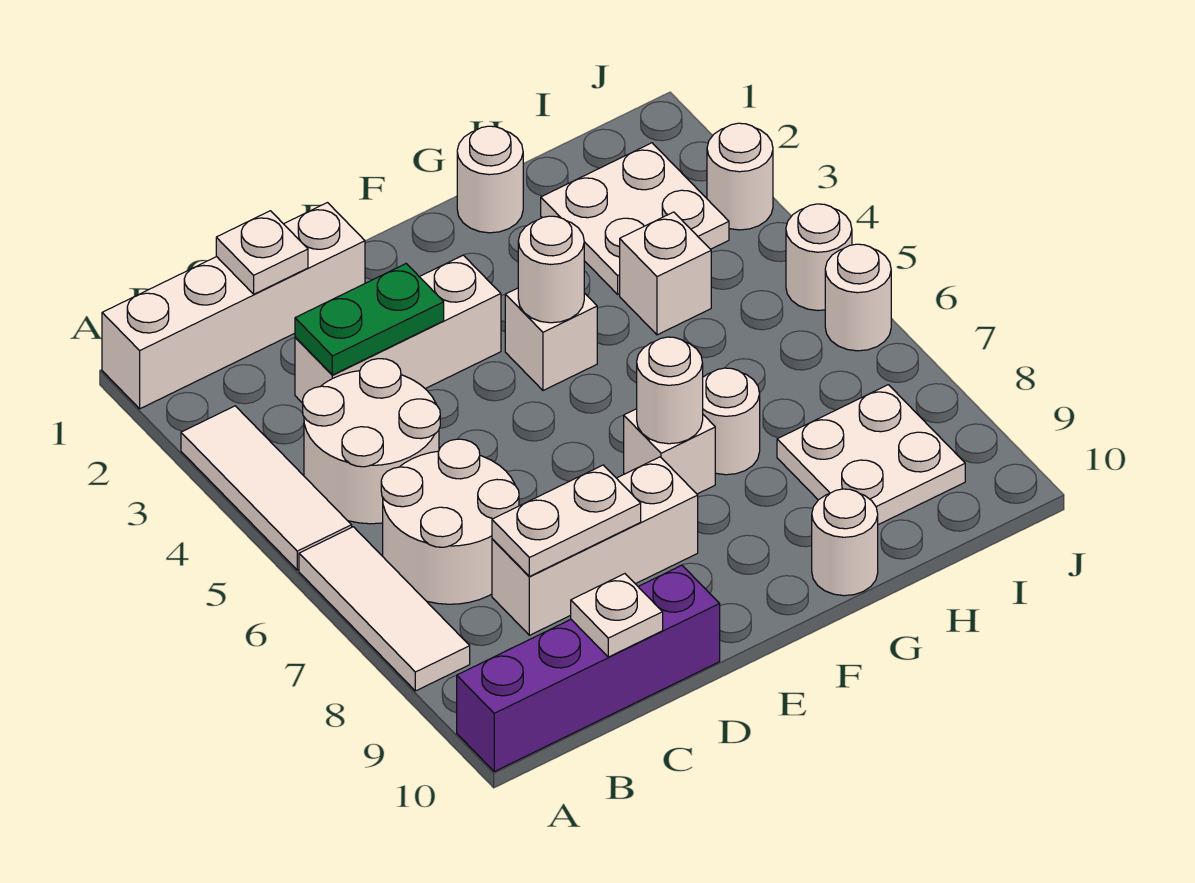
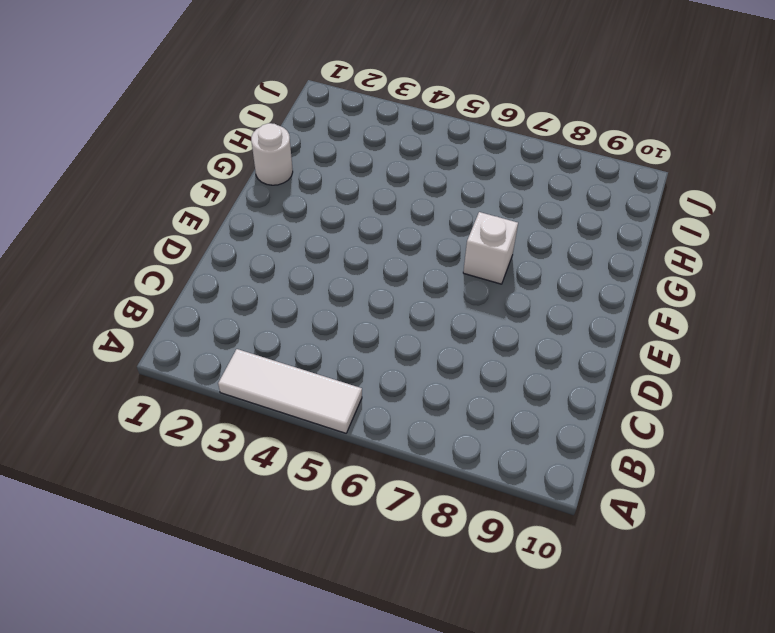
none -> white 1x4 brick [102,203,365,409]
none -> white 1x3 tile [299,527,470,691]
none -> purple 1x4 brick [457,565,720,771]

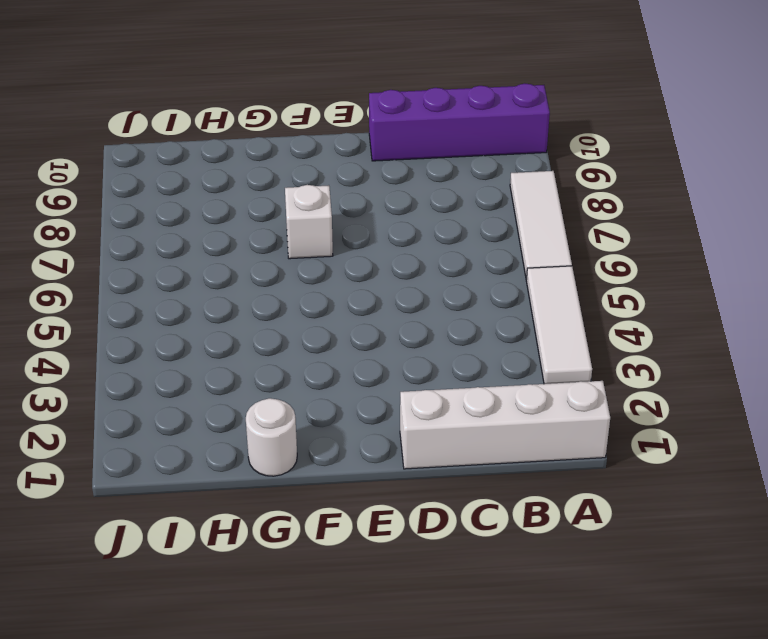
none -> white 2x2 round brick [303,359,440,524]
none -> white 2x2 round brick [381,439,519,604]
none -> white 1x3 brick [295,255,501,403]

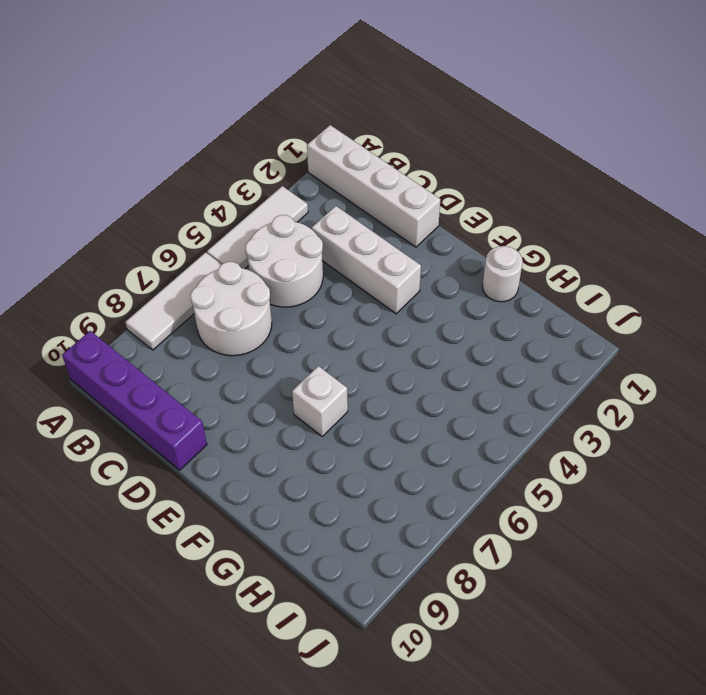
none -> white 1x3 brick [492,457,698,635]
none -> white 1x1 brick [505,288,597,390]
none -> white 1x1 round brick [703,368,760,475]

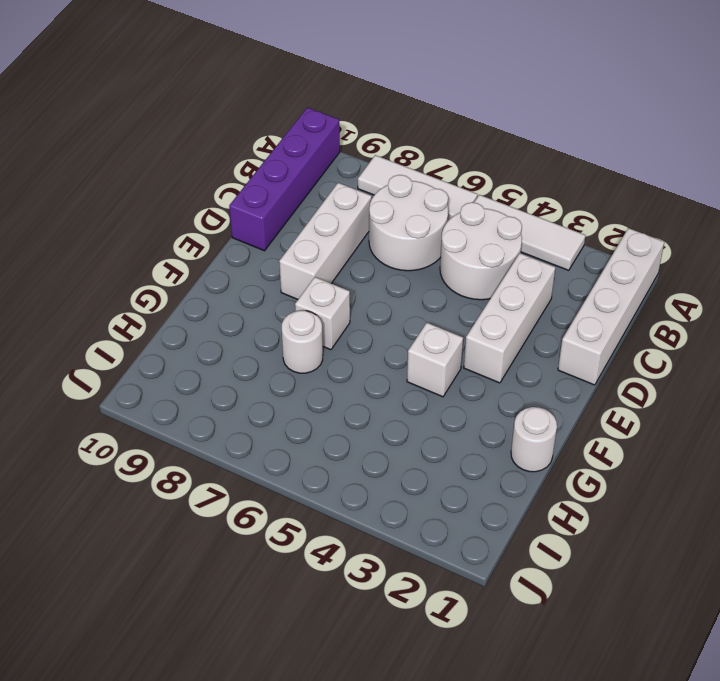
none -> white 1x1 round brick [812,489,878,596]
none -> white 2x2 plate [541,143,729,294]
none -> white 1x1 brick [620,212,711,335]

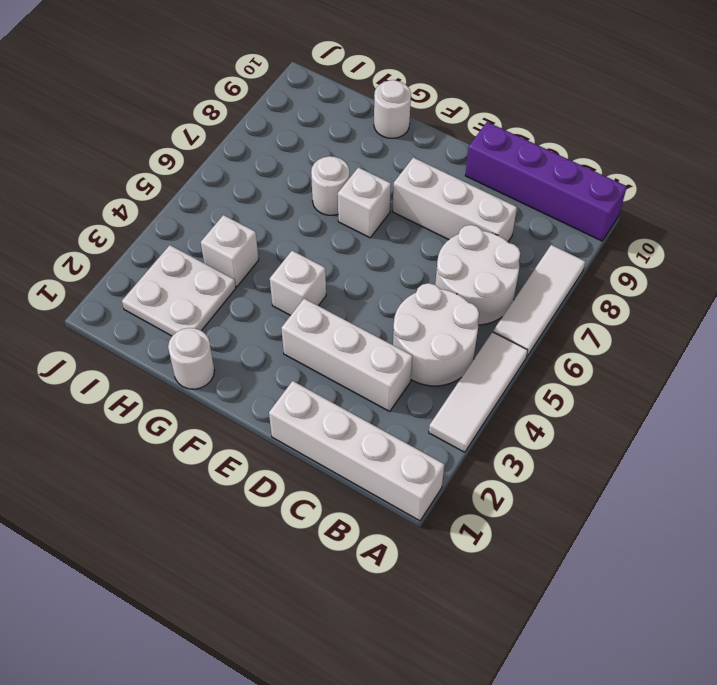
none -> white 2x2 plate [777,385,965,525]
none -> white 1x1 round brick [707,123,773,230]
none -> white 1x1 round brick [786,204,852,311]

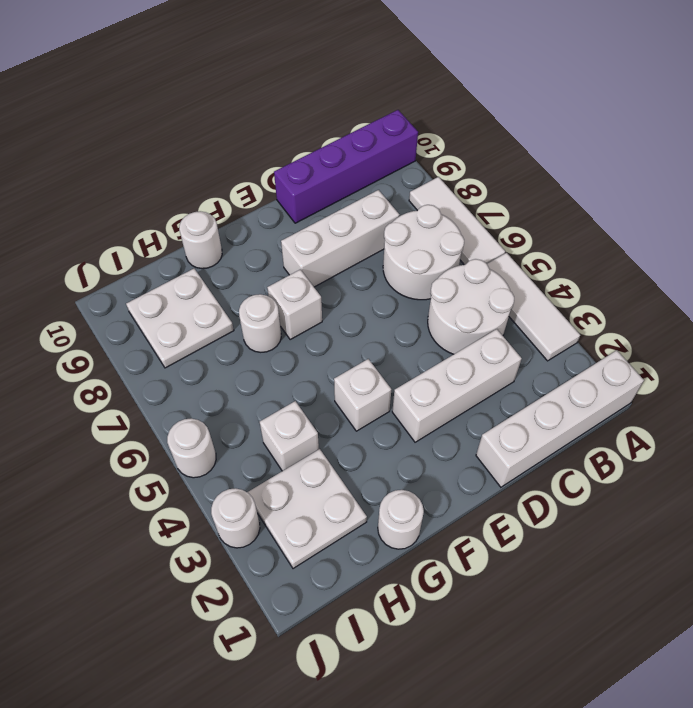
none -> white 1x1 round brick [825,244,891,351]
none -> white 1x1 plate [216,211,308,294]
none -> green 1x2 plate [295,264,444,375]

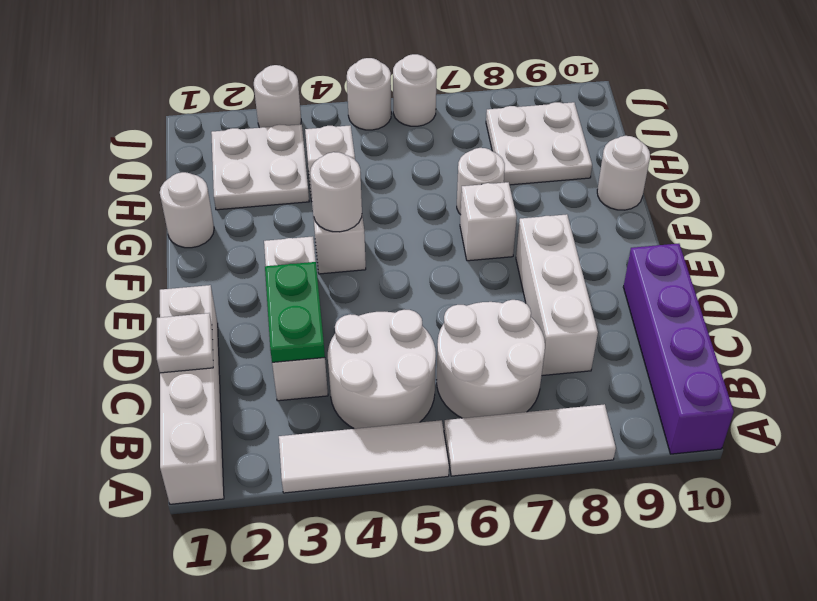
none -> white 1x2 plate [492,465,641,576]
none -> white 1x1 plate [571,574,663,657]
none -> white 1x1 round brick [637,337,703,444]

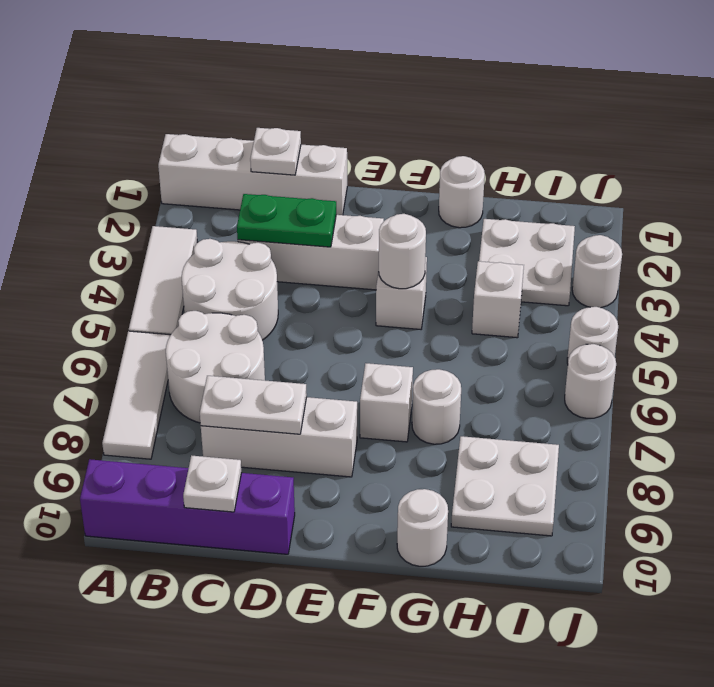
none -> white 1x1 round brick [637,337,703,444]

